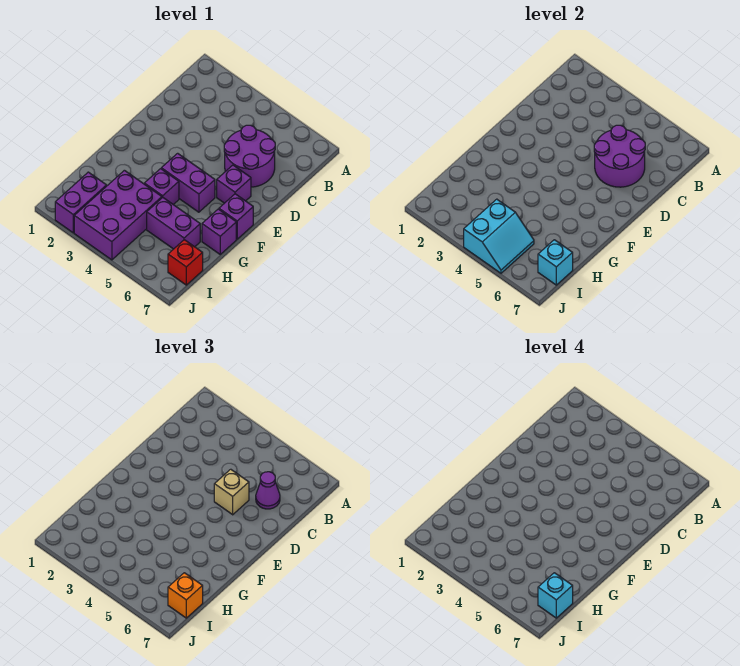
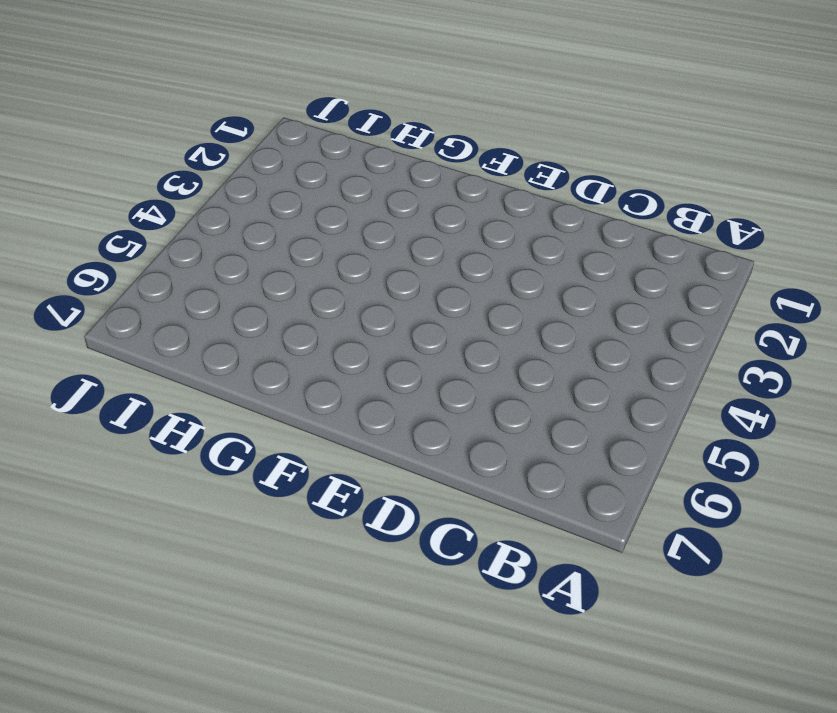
none -> purple 2x2 round brick [224,125,275,187]
none -> purple 1x1 brick [217,165,251,203]
none -> purple 1x2 brick [161,153,215,212]

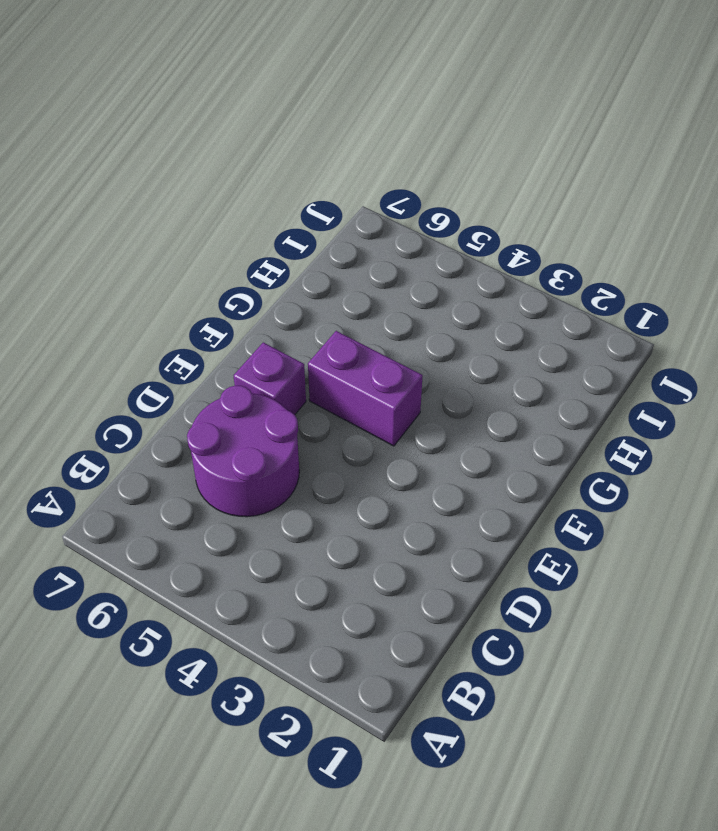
none -> purple 1x1 brick [219,194,253,239]
none -> purple 1x1 brick [144,169,179,205]
none -> purple 1x1 brick [202,209,236,254]

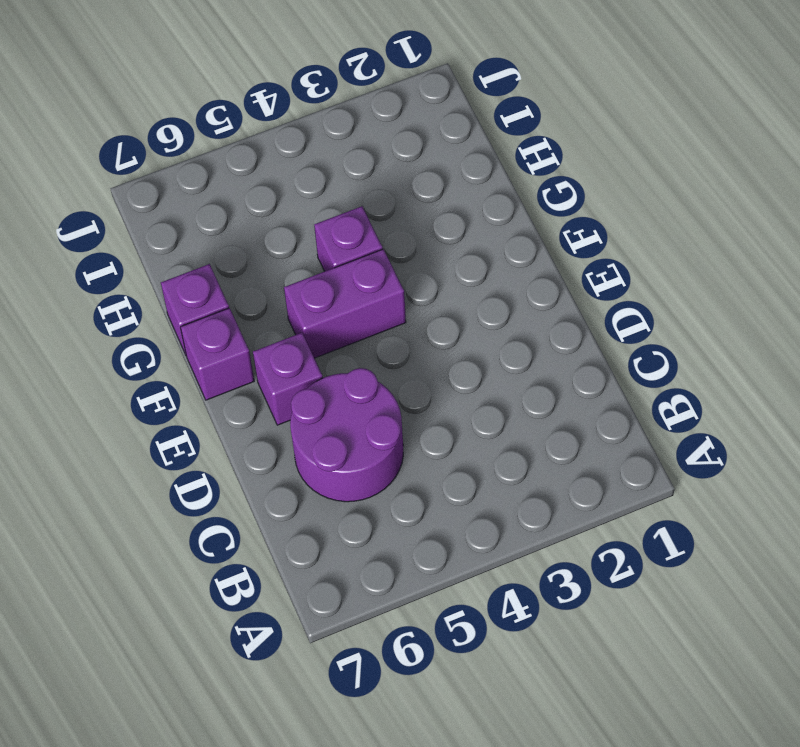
none -> purple 2x3 brick [74,170,162,260]
none -> purple 1x2 brick [147,198,200,249]
none -> purple 1x2 brick [55,172,107,233]

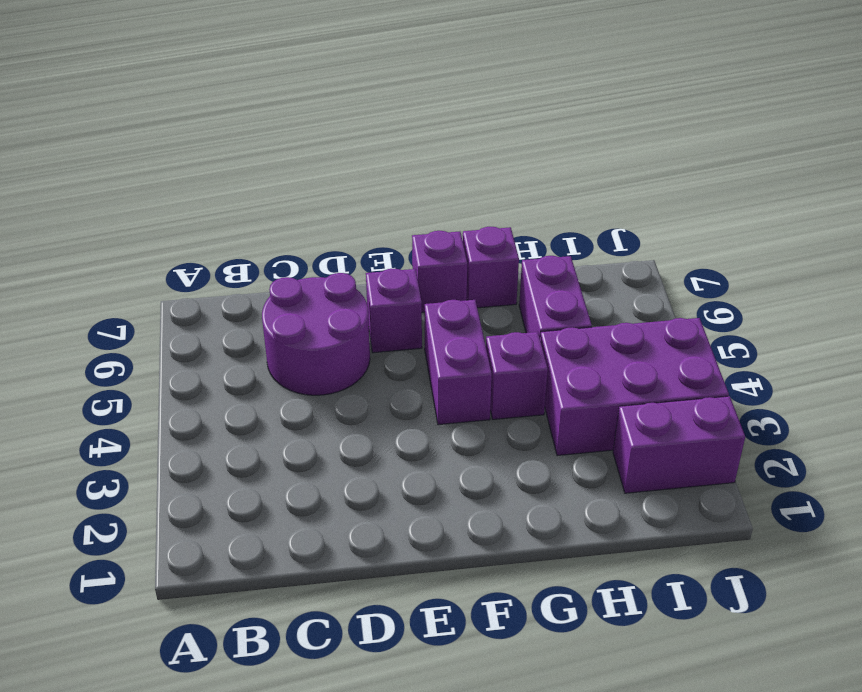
none -> red 1x1 brick [168,240,203,285]
none -> purple 2x2 round brick [594,125,645,187]
none -> cyan 2x2 slope [464,199,534,273]

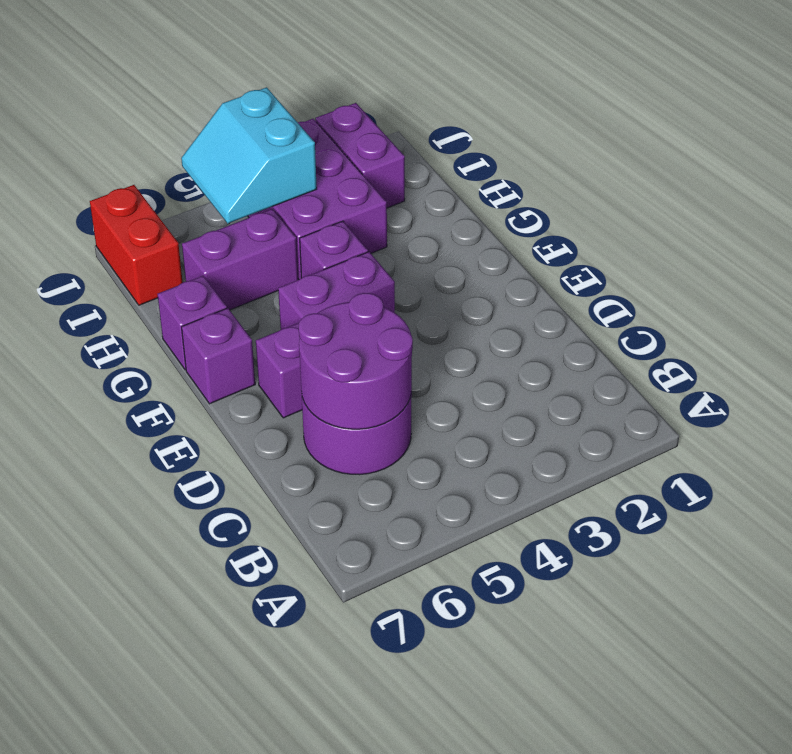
red 1x2 brick [90,185,183,305] -> red 1x1 brick [168,240,203,285]
none -> cyan 1x1 brick [538,240,573,285]
none -> purple 1x1 cone [256,472,280,509]
none -> tan 1x1 brick [214,469,249,515]

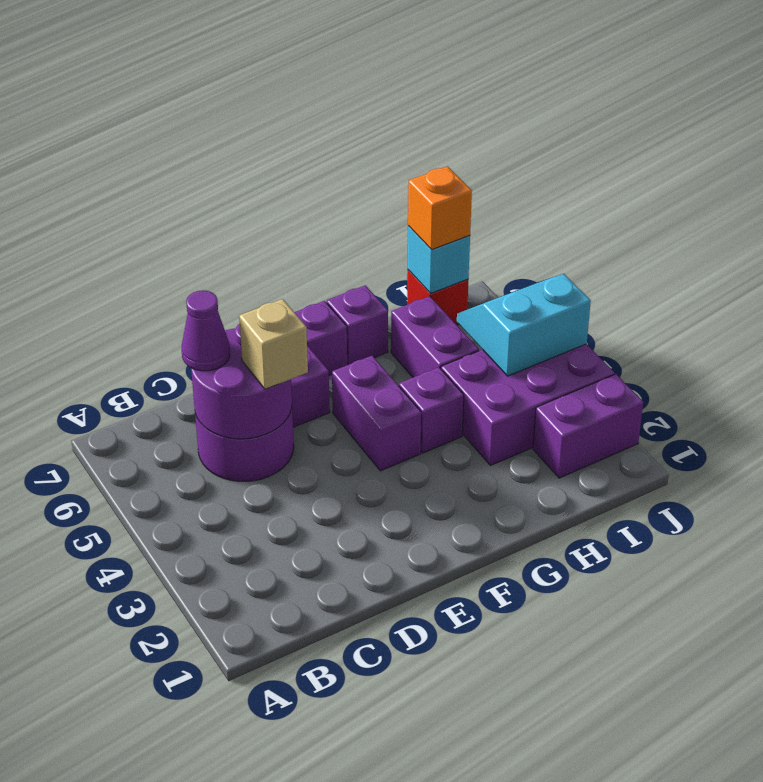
none -> cyan 1x1 brick [538,573,573,618]

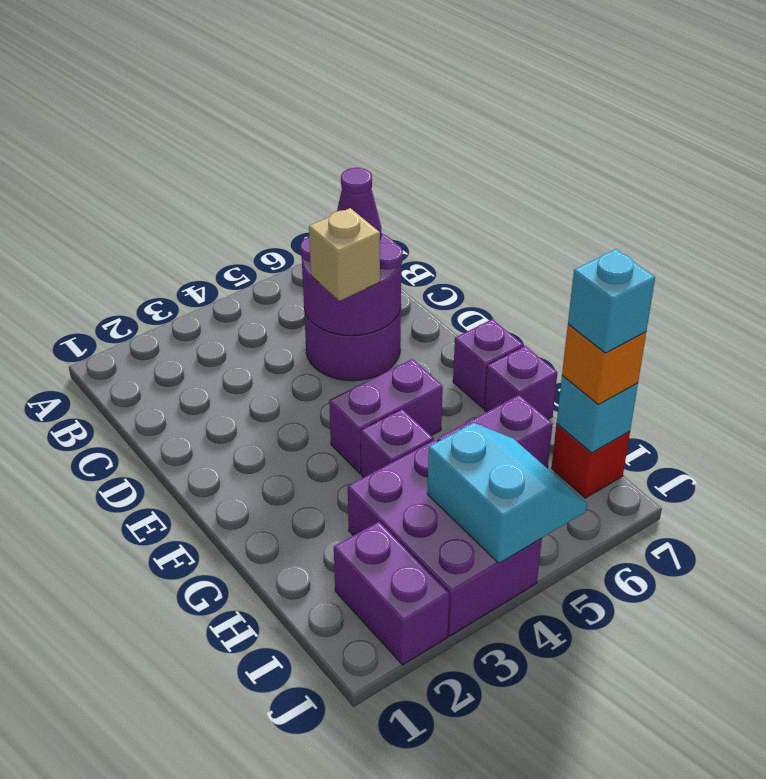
none -> purple 1x1 brick [217,165,251,203]

